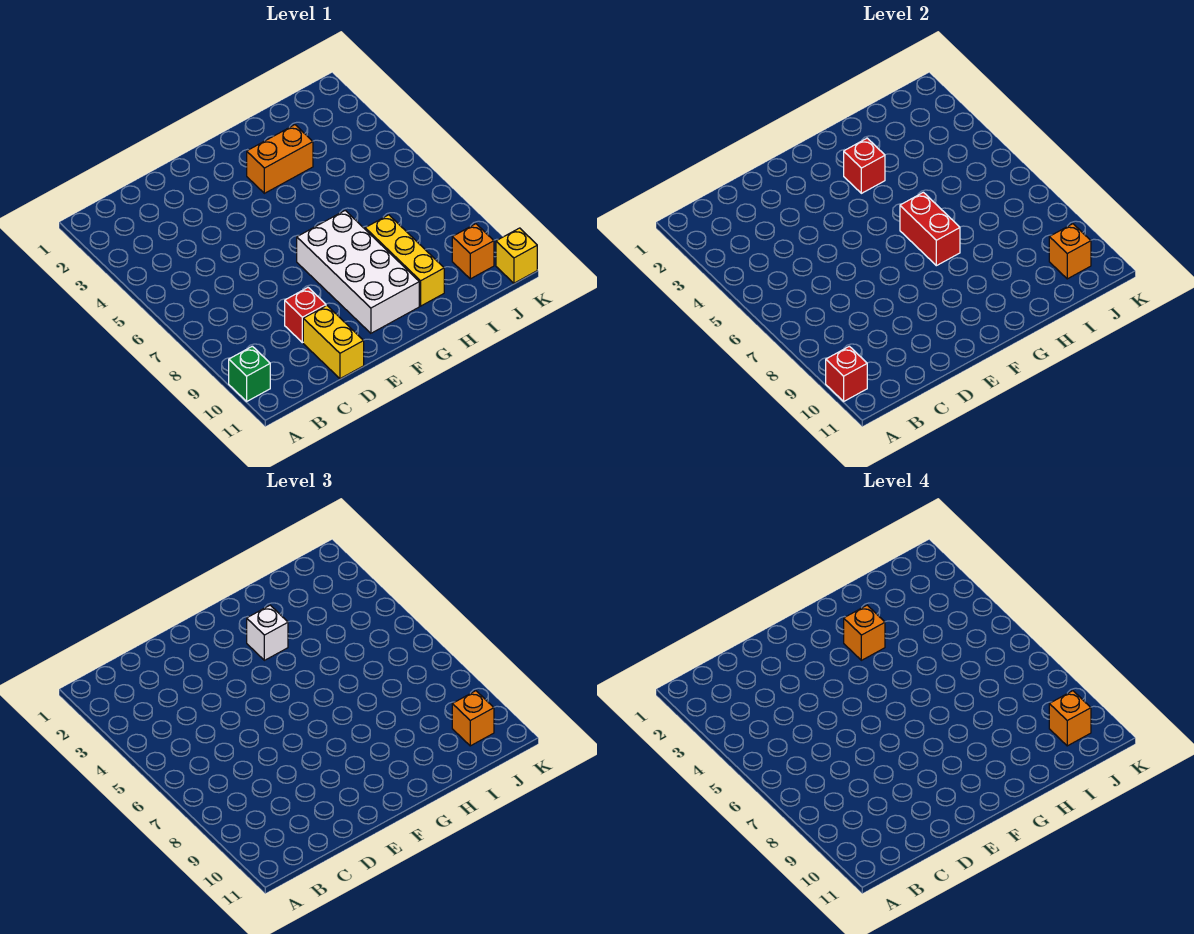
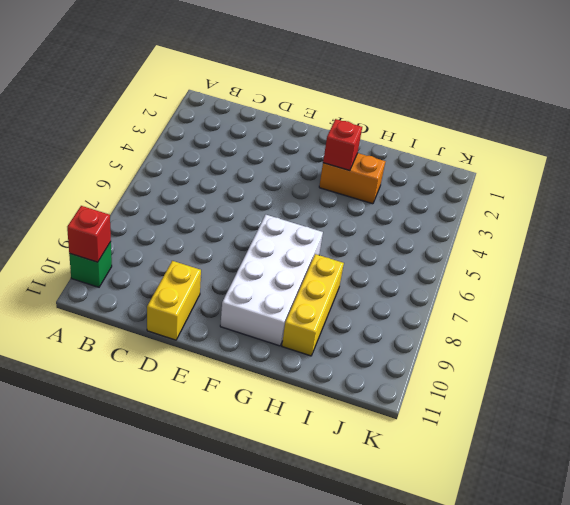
none -> red 1x1 brick [285,288,326,343]
none -> orange 1x1 brick [452,224,494,279]
none -> yellow 1x1 brick [496,228,537,283]

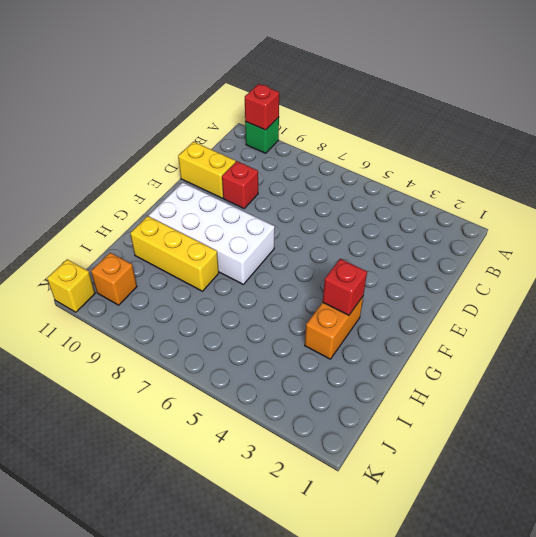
none -> red 1x2 brick [900,192,960,266]
none -> orange 1x1 brick [1049,224,1091,279]
none -> white 1x1 brick [247,605,288,660]

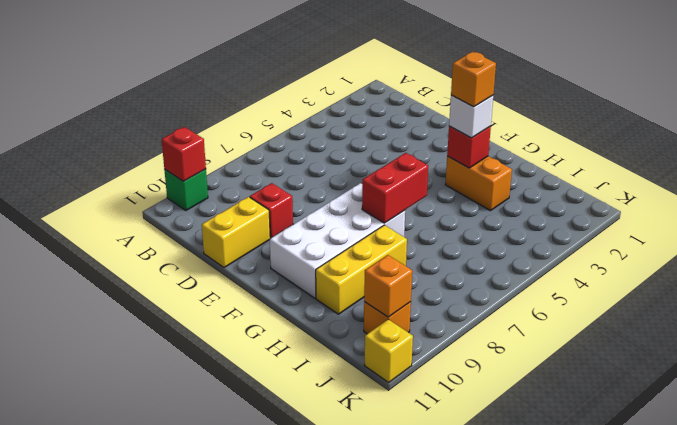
none -> orange 1x1 brick [452,691,494,746]
none -> orange 1x1 brick [1049,691,1091,746]

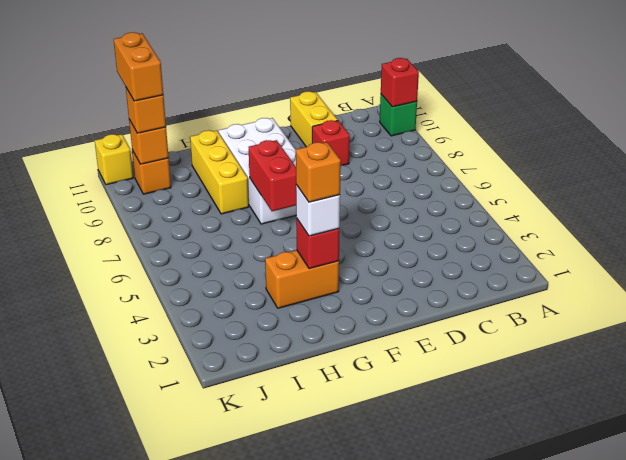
orange 1x2 brick [114,32,163,101] -> orange 1x1 brick [1049,691,1091,746]

